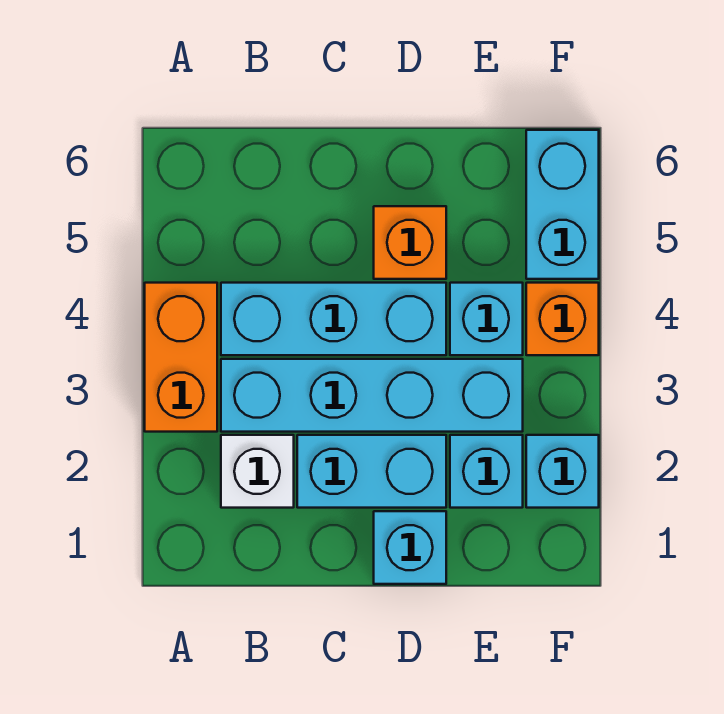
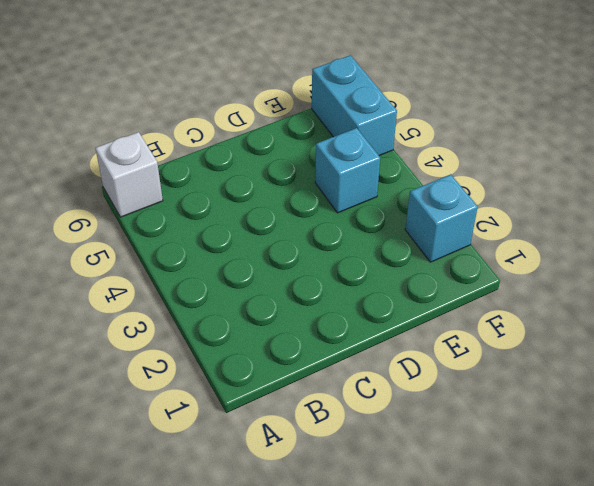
white 1x1 brick [95,132,163,217] -> white 1x1 brick moved to [221,435,294,508]
none -> orange 1x2 brick [145,283,217,432]
none -> cyan 1x4 brick [221,359,523,432]
none -> cyan 1x3 brick [221,283,446,355]

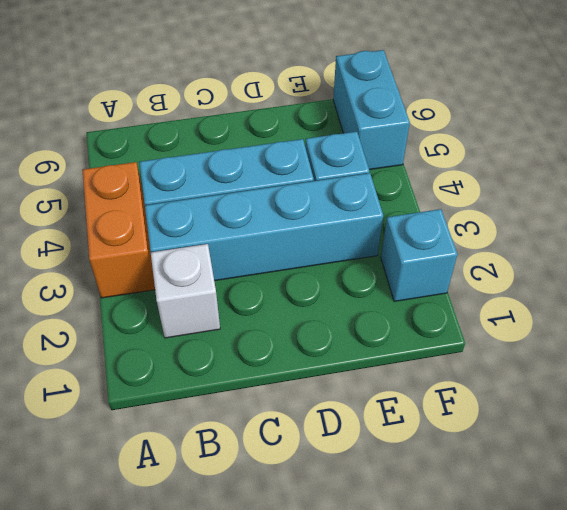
none -> cyan 1x2 brick [297,435,446,508]
none -> cyan 1x1 brick [374,511,446,584]
none -> orange 1x1 brick [374,206,446,279]

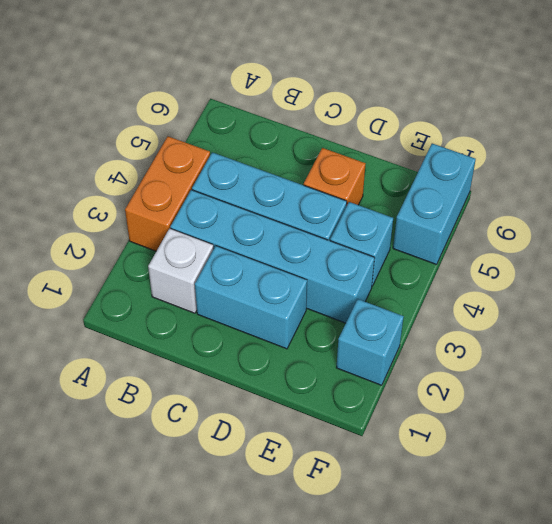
none -> cyan 1x1 brick [374,511,446,584]
none -> cyan 1x1 brick [450,435,523,508]
none -> orange 1x1 brick [526,283,599,355]

